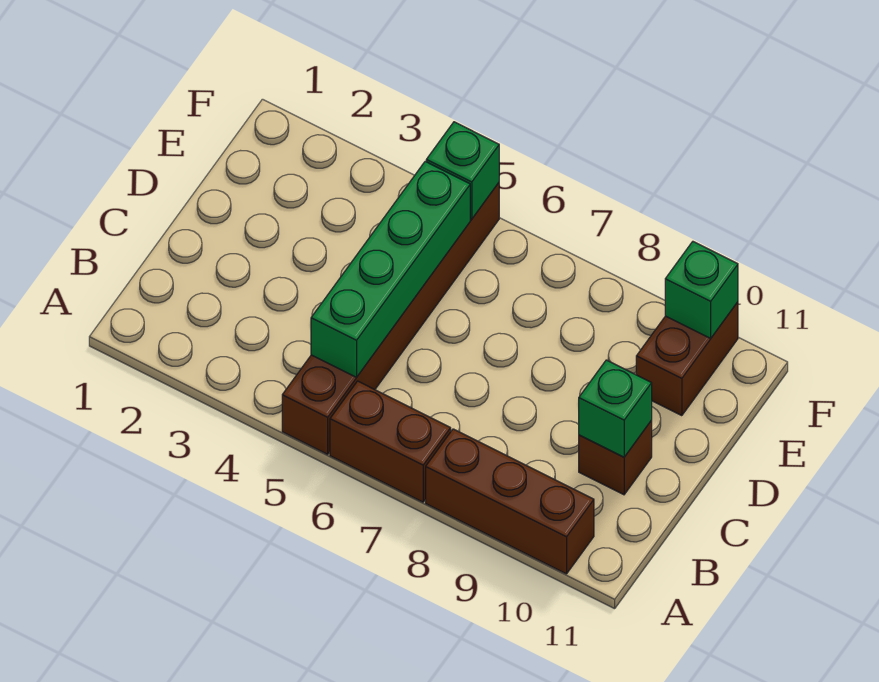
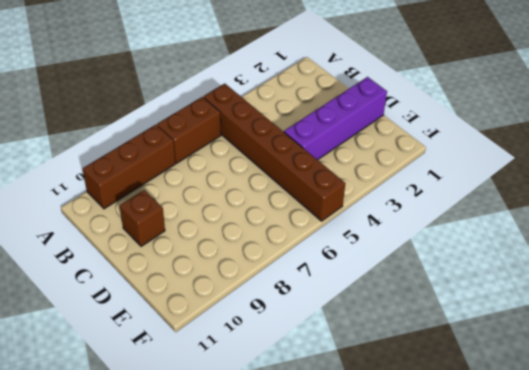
purple 1x4 brick [284,77,387,160] -> none
none -> brown 1x2 brick [636,302,738,416]
none -> green 1x4 brick [311,161,470,377]

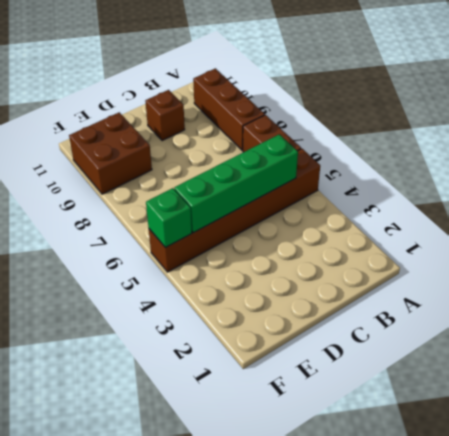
brown 2x2 brick [69,112,152,194] -> brown 1x2 brick [636,302,738,416]
none -> green 1x1 brick [579,360,652,457]
none -> green 1x1 brick [665,242,738,338]

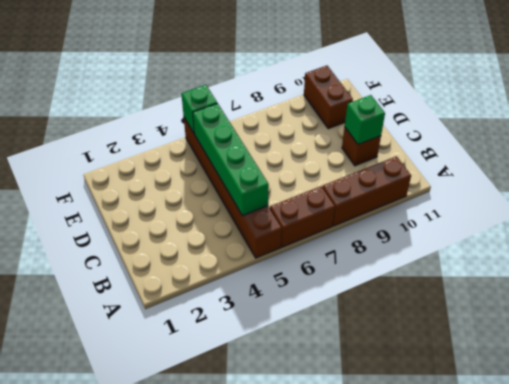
none -> green 1x1 brick [665,242,738,338]

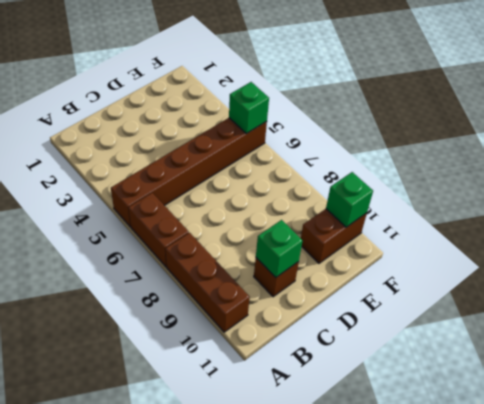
none -> green 1x4 brick [311,161,470,377]

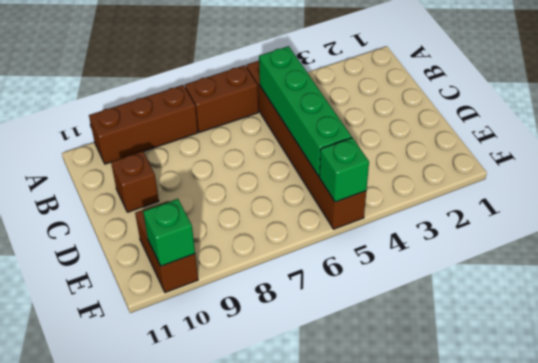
none -> green 1x1 brick [579,360,652,457]

